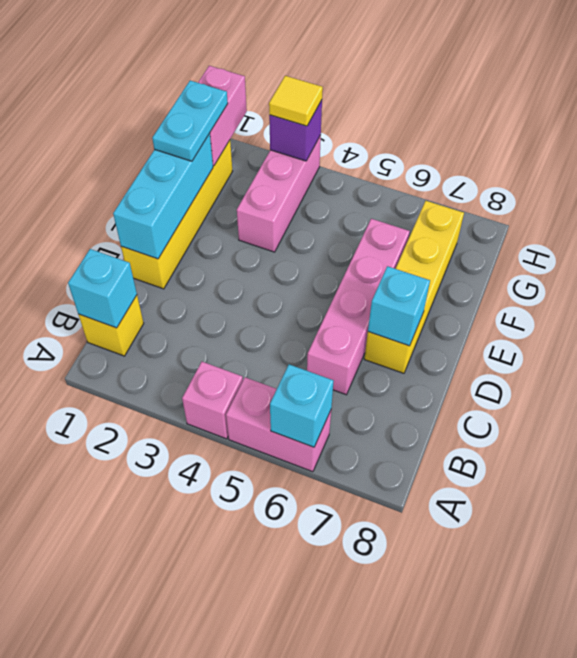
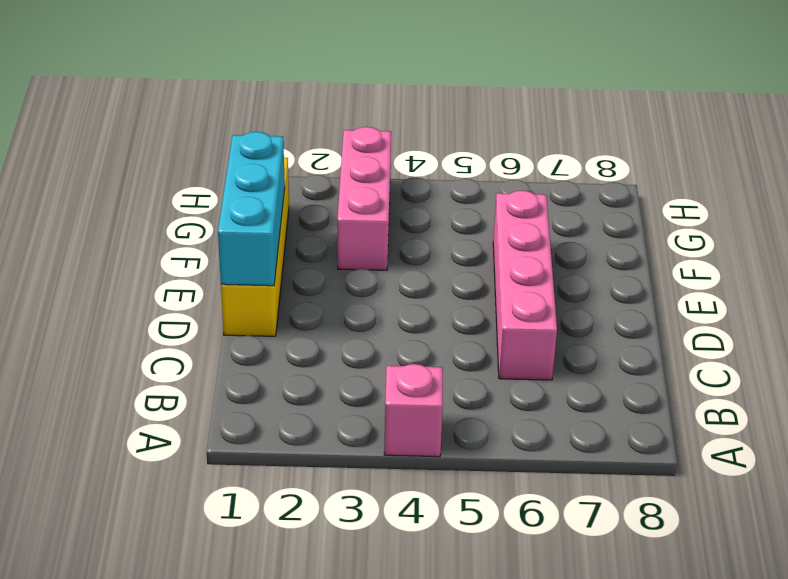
none -> pink 1x2 brick [226,377,331,472]
none -> yellow 1x1 brick [78,295,144,356]
none -> yellow 1x4 brick [364,201,464,373]

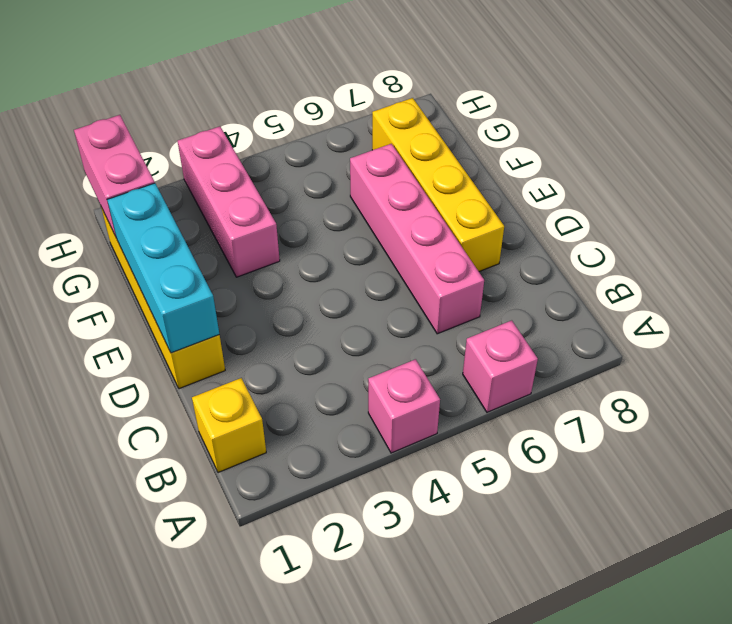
pink 1x1 brick [463,320,538,412] -> pink 1x2 brick [226,377,331,472]
none -> cyan 1x1 brick [270,364,334,447]
none -> cyan 1x1 brick [68,249,137,328]
none -> cyan 1x1 brick [368,266,430,346]

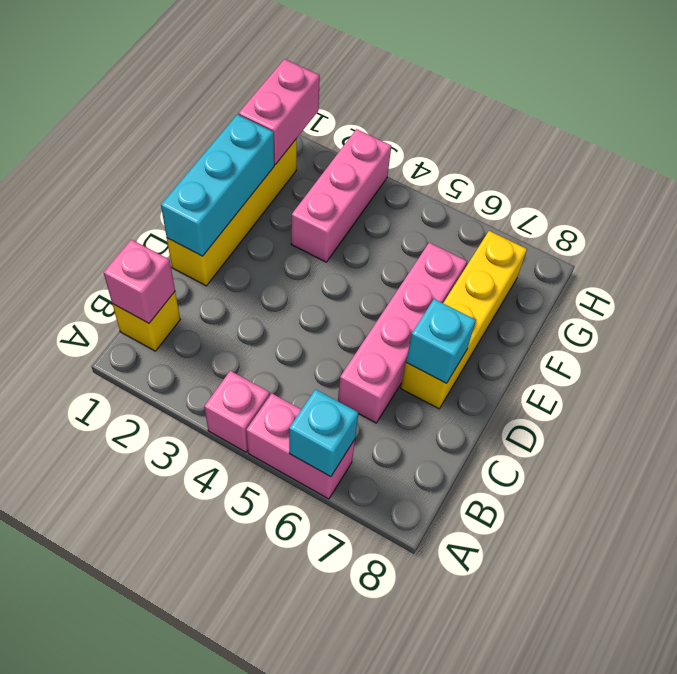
pink 1x1 brick [104,240,175,323] -> cyan 1x1 brick [68,249,137,328]
none -> purple 1x1 brick [269,100,322,161]
none -> cyan 1x2 plate [152,81,228,161]
none -> yellow 1x1 tile [269,76,323,126]

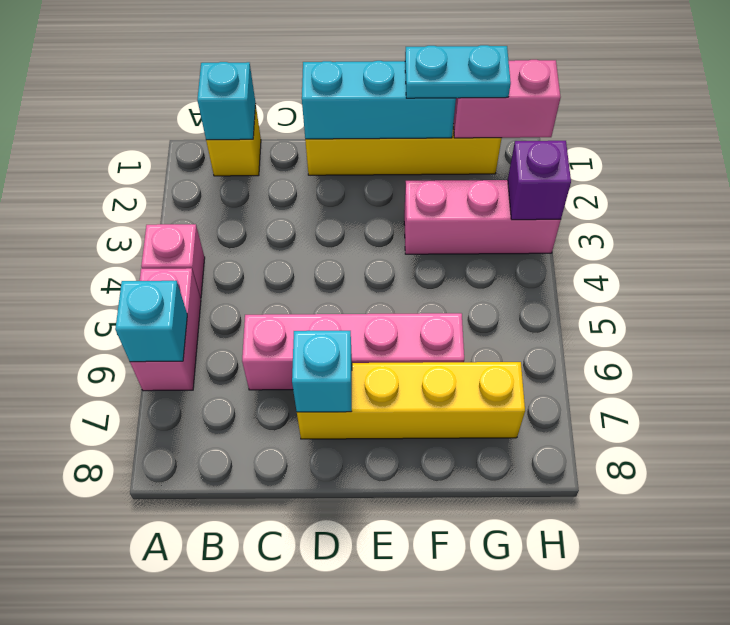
none -> yellow 1x1 tile [269,76,323,126]

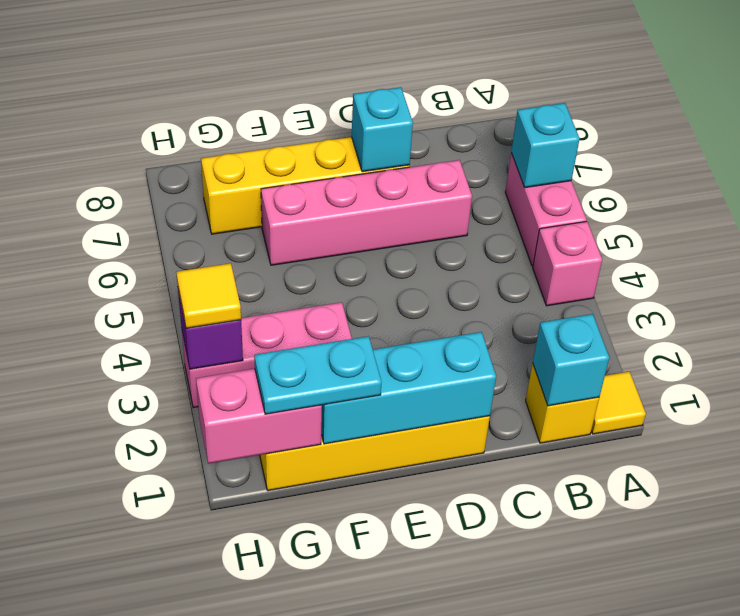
yellow 1x1 tile [591,372,646,434] -> none

